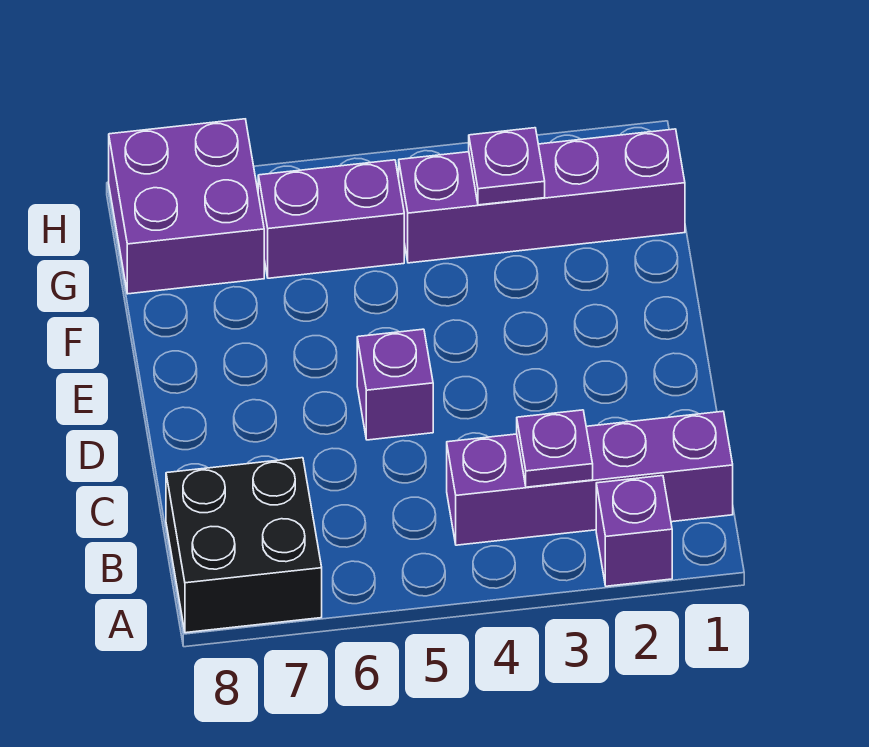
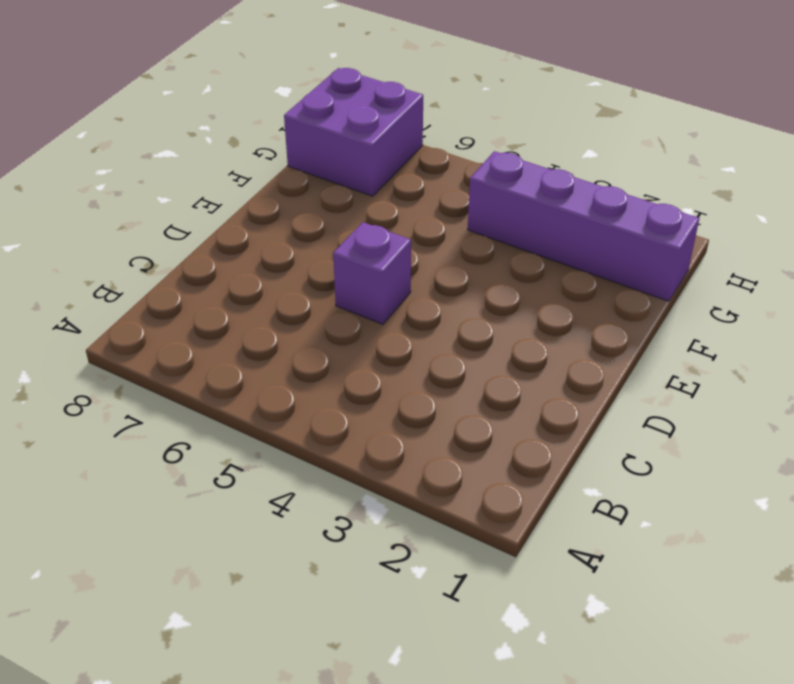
none -> purple 1x1 brick [596,476,672,586]
none -> black 2x2 brick [166,458,322,633]

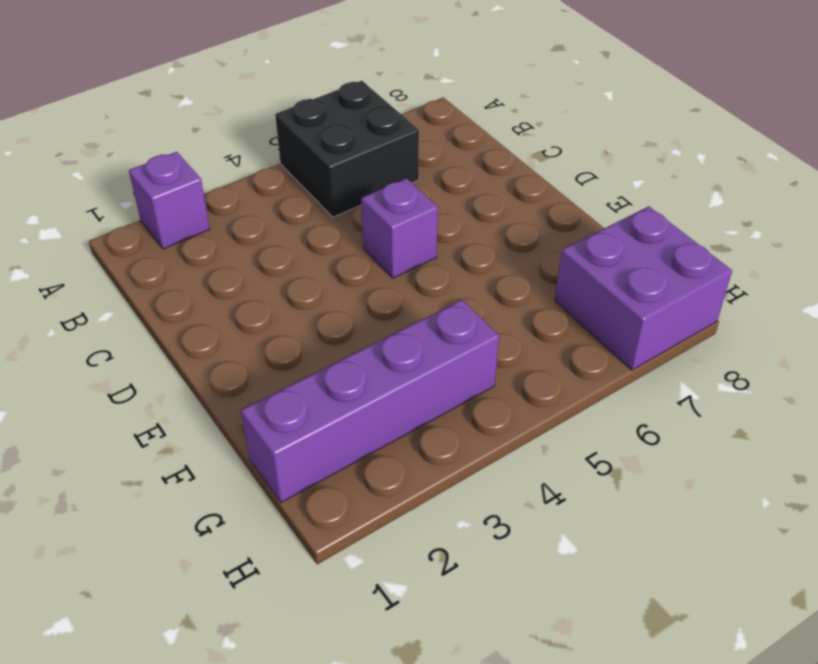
black 2x2 brick [275,81,419,217] -> black 2x2 brick moved to [166,458,322,633]
none -> purple 1x4 brick [447,411,733,545]
none -> purple 1x2 brick [258,160,404,278]

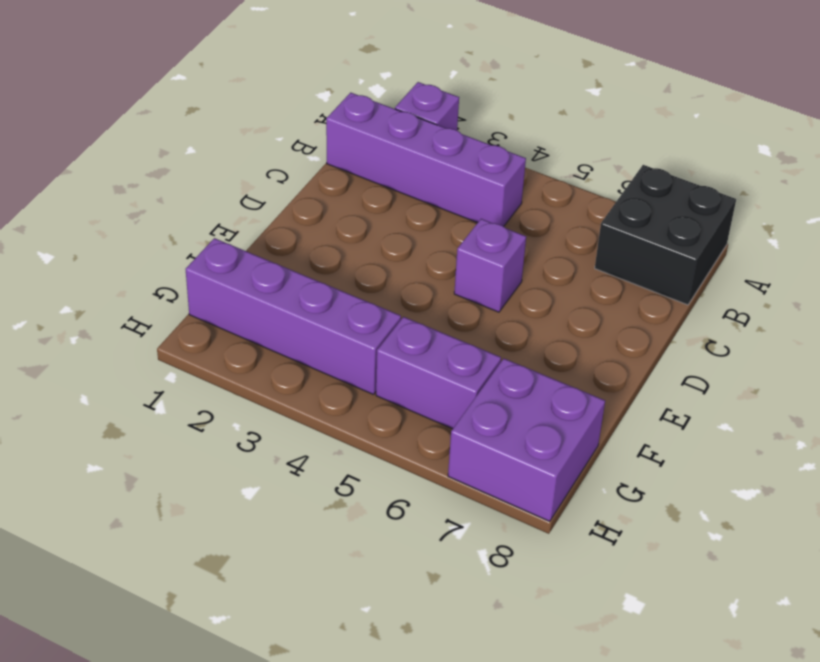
none -> purple 1x1 plate [517,410,593,487]
none -> purple 1x1 plate [469,128,545,205]

